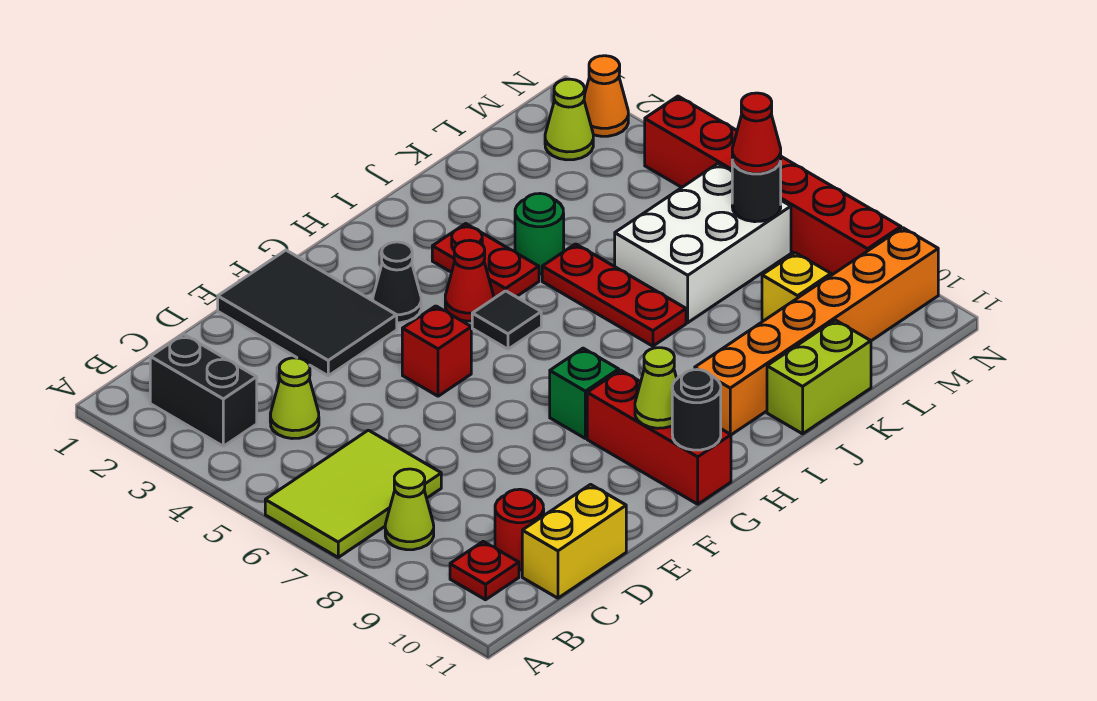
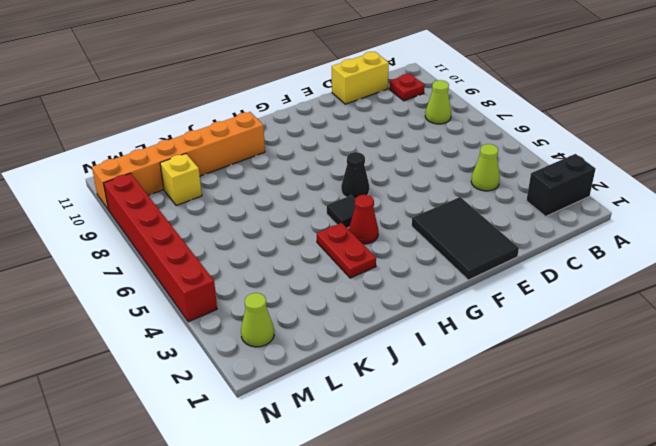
black 1x2 brick [526,154,596,216] -> black 1x2 brick turned to [150,334,257,446]
black 1x1 cone [341,152,369,199] -> black 1x1 cone moved to [373,242,421,323]
none -> lime 2x3 tile [265,430,441,557]
none -> red 1x1 round brick [495,489,544,570]
none -> red 1x1 brick [402,306,471,396]

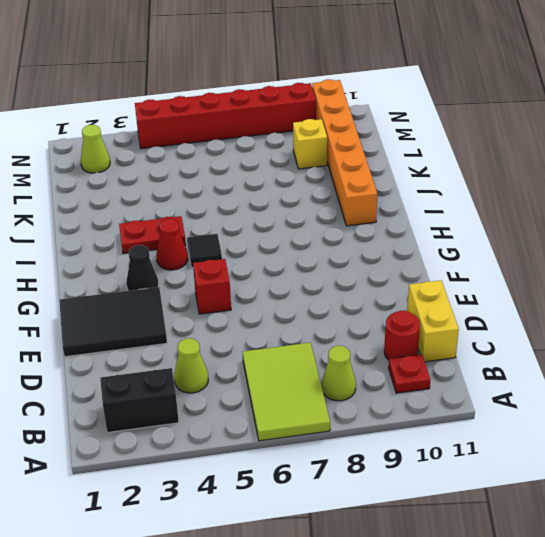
none -> green 1x1 brick [550,348,619,438]
none -> red 1x3 brick [587,370,731,504]
none -> green 1x1 round brick [515,194,564,274]

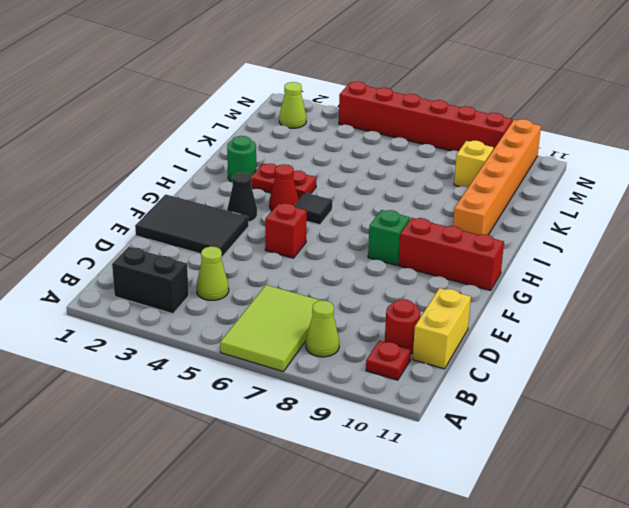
green 1x1 round brick [227,136,256,182] -> green 1x1 round brick moved to [515,194,564,274]
none -> red 1x3 plate [542,244,686,346]
none -> lime 1x2 brick [767,320,871,434]
none -> white 2x3 brick [615,164,791,323]

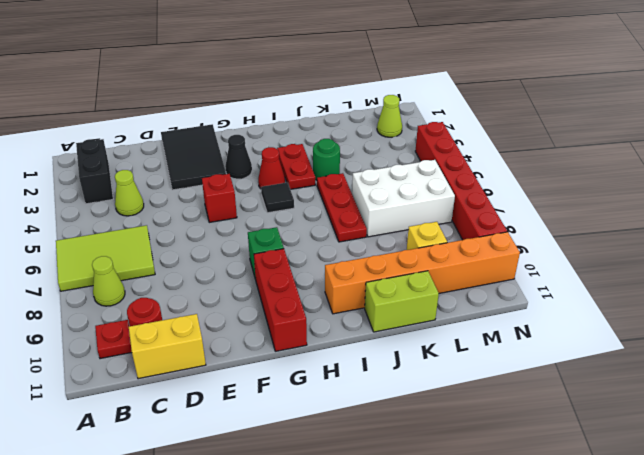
none -> orange 1x1 cone [584,56,628,136]
none -> lime 1x1 cone [635,348,677,428]
none -> black 1x1 round brick [672,369,721,450]

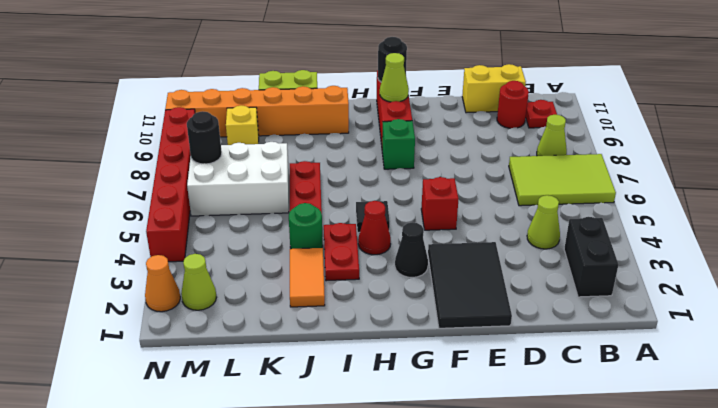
orange 1x2 tile [290,248,325,307] -> none
none -> red 1x1 cone [732,93,781,174]

